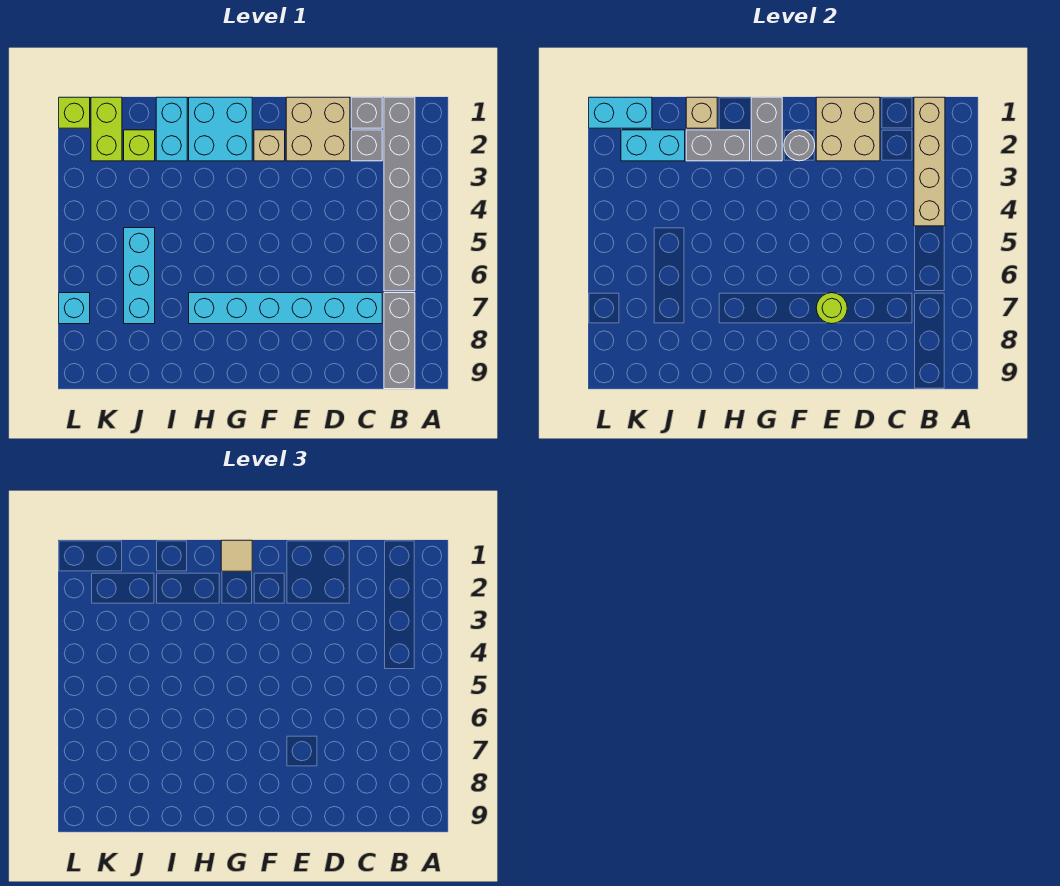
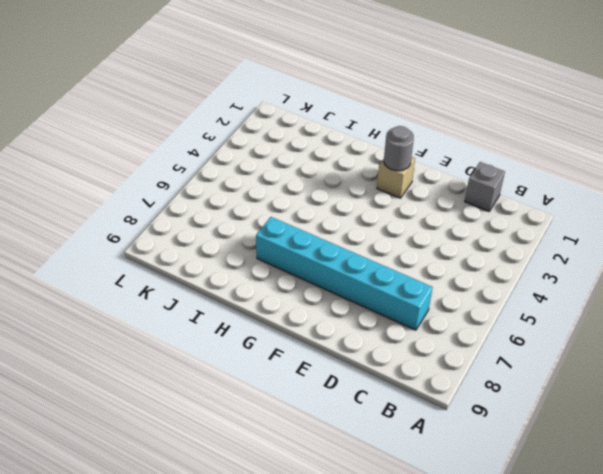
none -> grey 1x6 brick [384,97,415,291]
none -> grey 1x3 brick [384,293,415,389]
none -> grey 1x1 brick [351,130,382,161]

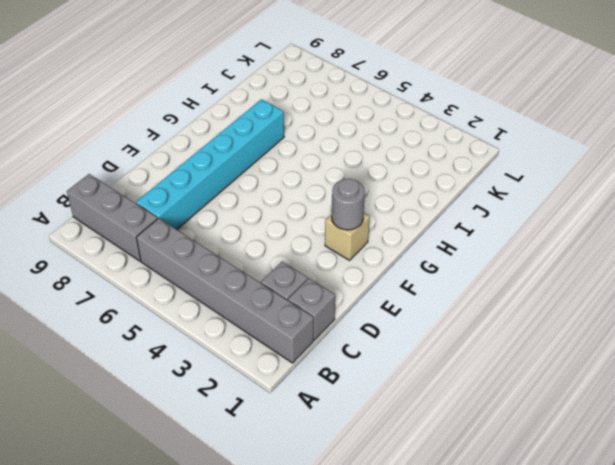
none -> tan 2x2 brick [286,97,350,161]
none -> cyan 2x2 brick [189,97,252,161]
none -> cyan 1x2 brick [156,97,187,161]

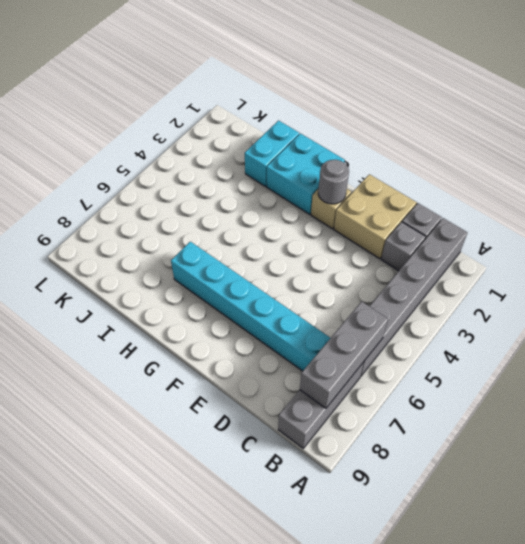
grey 1x3 brick [300,302,388,408] -> none
none -> lime 1x1 brick [124,130,155,161]
none -> cyan 1x3 brick [124,228,155,324]
none -> lime 1x2 brick [91,97,122,161]

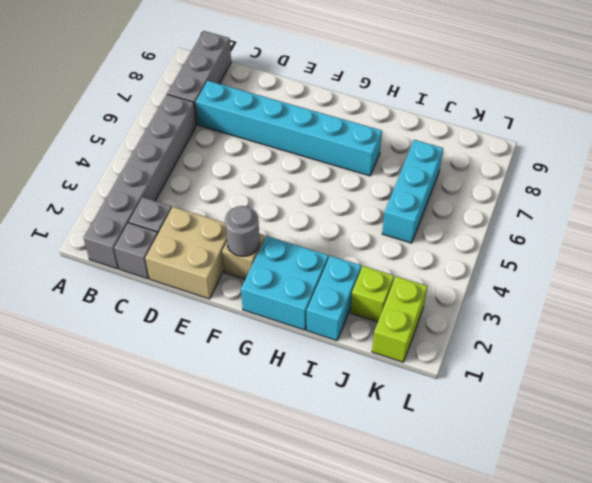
none -> lime 1x1 brick [59,97,90,128]
none -> cyan 1x1 brick [59,293,90,324]
none -> tan 1x4 brick [914,97,945,226]

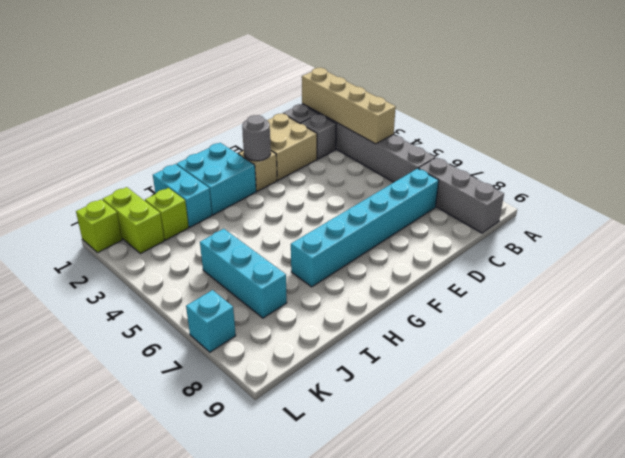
none -> tan 2x2 brick [816,97,880,161]
none -> lime 1x1 round brick [816,293,847,324]
none -> grey 1x2 brick [751,97,782,161]

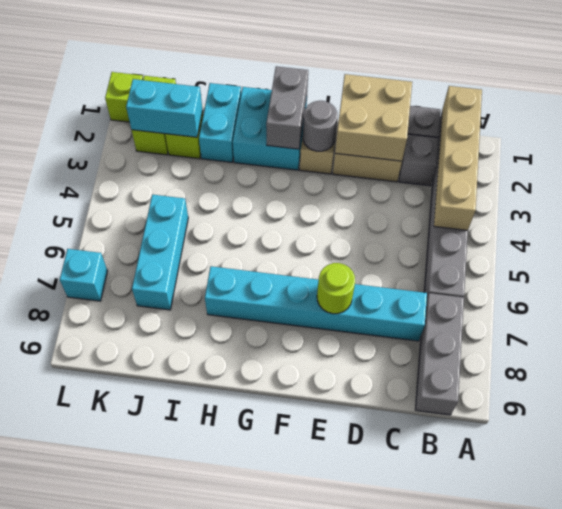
none -> grey 1x2 brick [686,130,750,161]
none -> tan 1x1 brick [686,97,717,128]
none -> cyan 1x2 brick [589,97,652,128]

